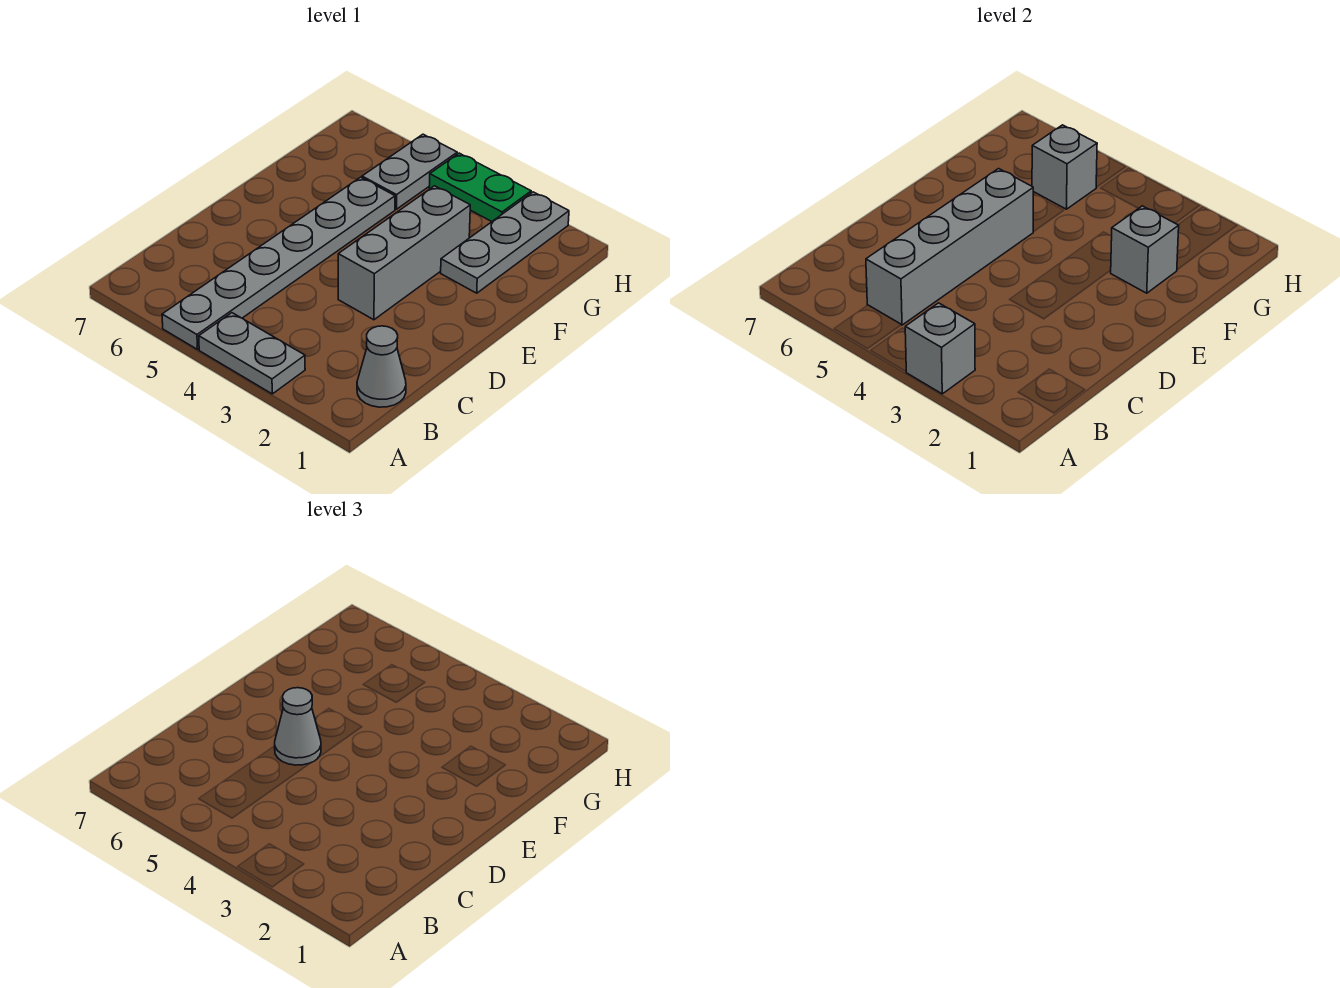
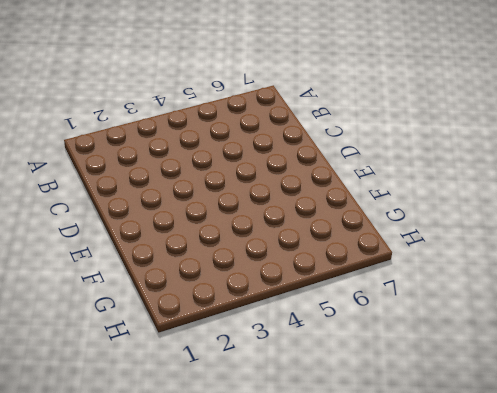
none -> grey 1x2 plate [199,313,305,394]
none -> grey 1x6 plate [162,177,395,349]
none -> grey 1x1 cone [357,326,406,407]

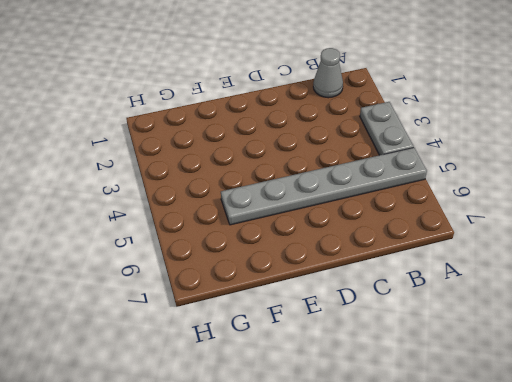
none -> grey 1x3 brick [338,186,470,320]
none -> grey 1x3 plate [441,192,569,293]
none -> grey 1x2 plate [362,134,457,209]

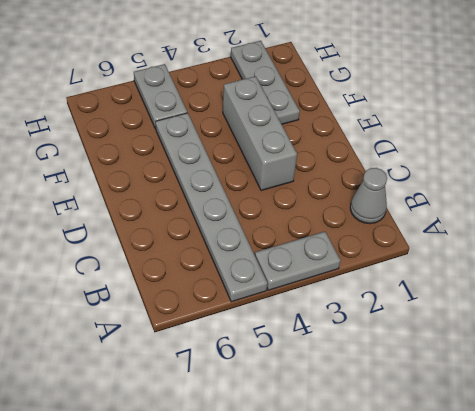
none -> green 1x2 plate [429,153,531,222]
none -> grey 1x1 brick [905,303,975,394]
none -> grey 1x4 brick [866,169,1033,325]

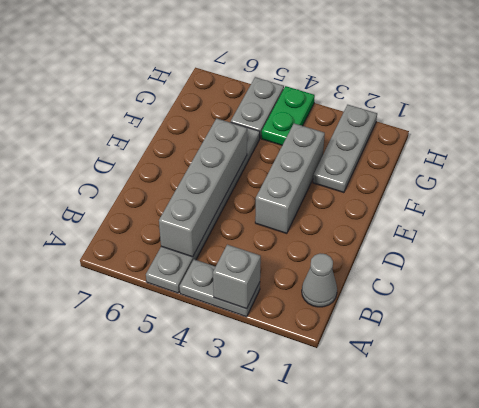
green 1x2 plate [262,86,315,145] -> green 1x2 plate turned to [429,153,531,222]
none -> grey 1x1 brick [1110,206,1179,293]
none -> grey 1x1 brick [1032,125,1097,209]
none -> grey 1x1 cone [275,688,321,765]

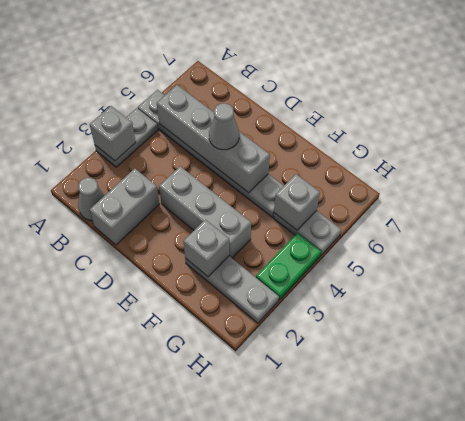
grey 1x2 brick [90,169,159,245] -> none

